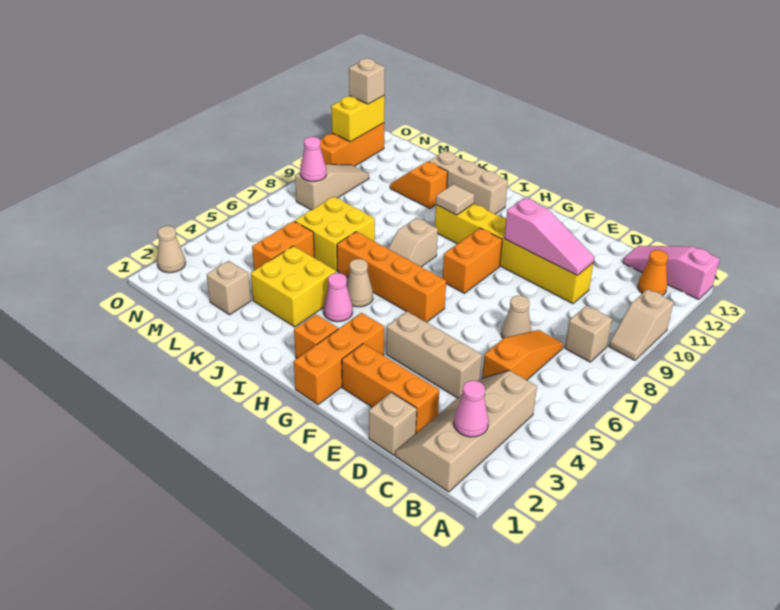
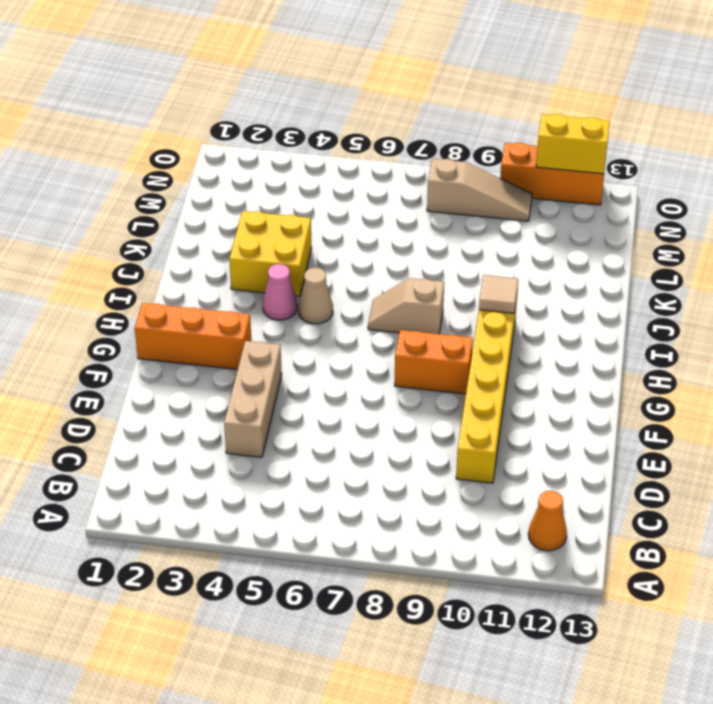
none -> tan 1x2 slope [609,289,674,360]
none -> pink 1x3 slope [623,246,720,300]
none -> tan 2x4 slope [395,371,537,492]
none -> tan 1x1 brick [565,305,612,362]

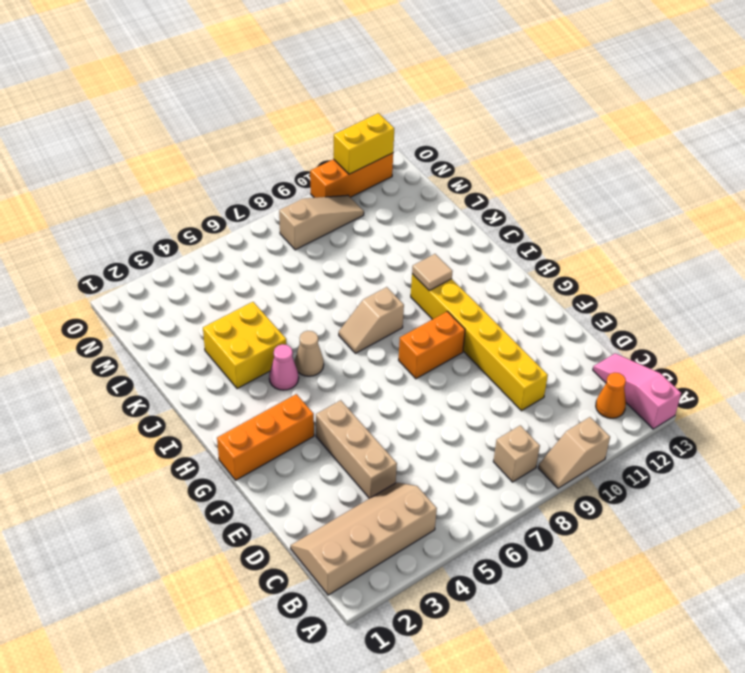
none -> orange 1x3 slope [482,330,564,380]
none -> tan 1x1 brick [369,392,417,455]
none -> orange 1x3 brick [342,343,439,433]
none -> tan 1x1 cone [501,296,532,339]

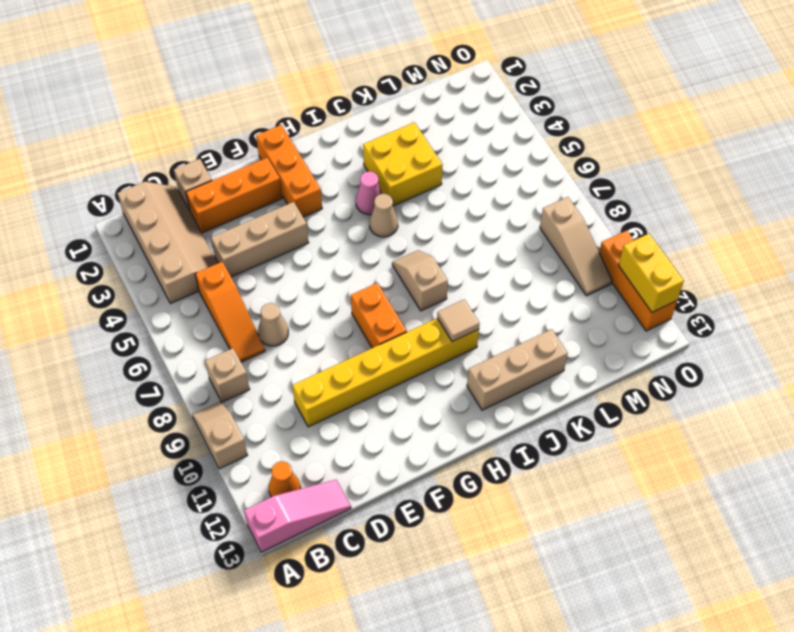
none -> orange 1x4 brick [337,232,446,322]
none -> orange 1x1 brick [294,314,338,358]
none -> yellow 2x2 brick [295,197,375,271]
none -> orange 1x2 slope [390,161,448,208]

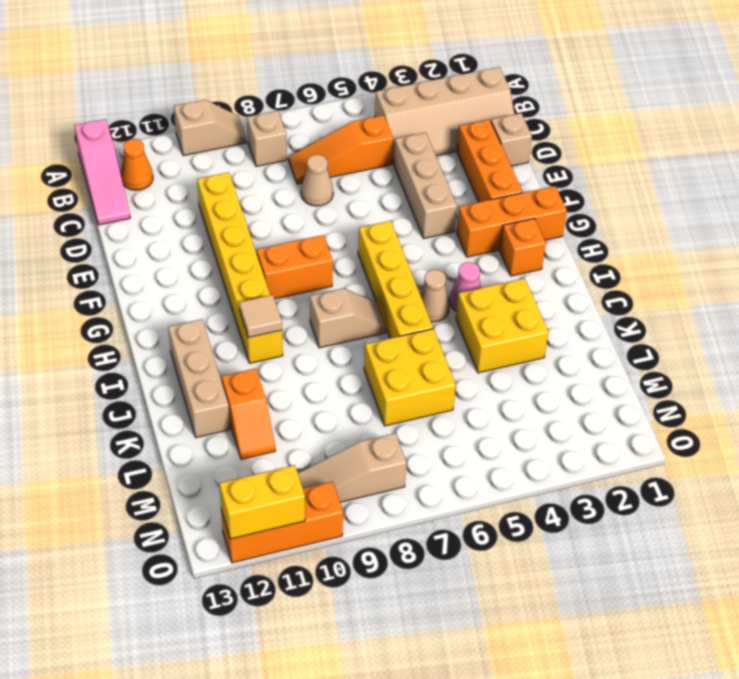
yellow 1x4 brick [358,221,433,338] -> orange 1x4 brick [337,232,446,322]
none -> tan 1x1 brick [207,261,251,315]
none -> orange 1x2 brick [252,221,315,270]
none -> tan 1x1 cone [157,226,186,273]
none -> pink 1x1 cone [454,381,489,437]

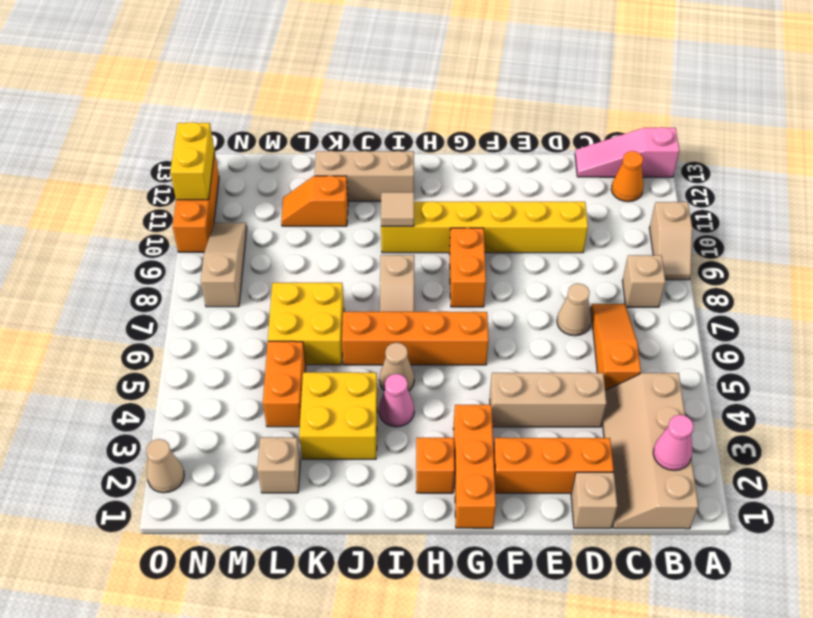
none -> pink 1x3 slope [504,198,594,275]
none -> pink 1x1 cone [300,137,326,181]
none -> tan 1x1 brick [349,59,385,104]

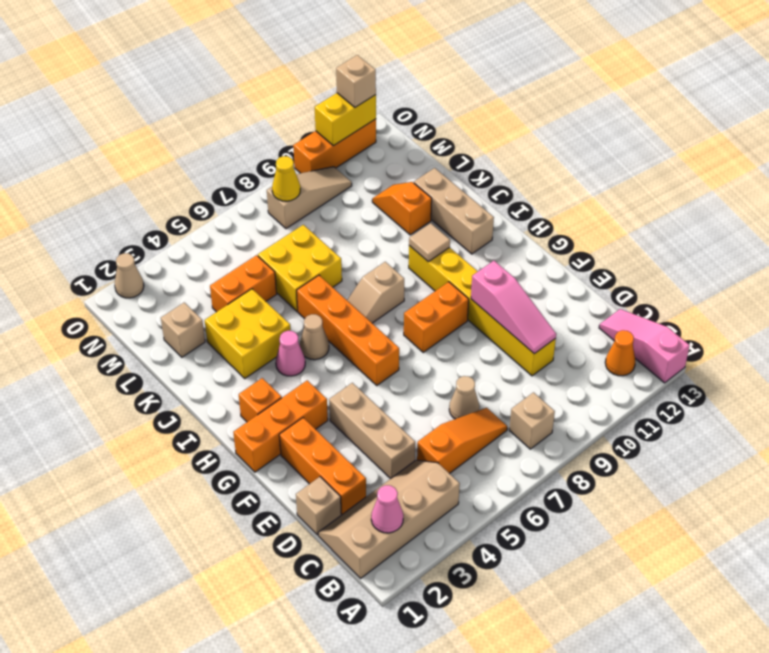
yellow 1x1 cone [272,156,300,201] -> pink 1x1 cone [300,137,326,181]
none -> tan 1x2 slope [609,289,674,360]

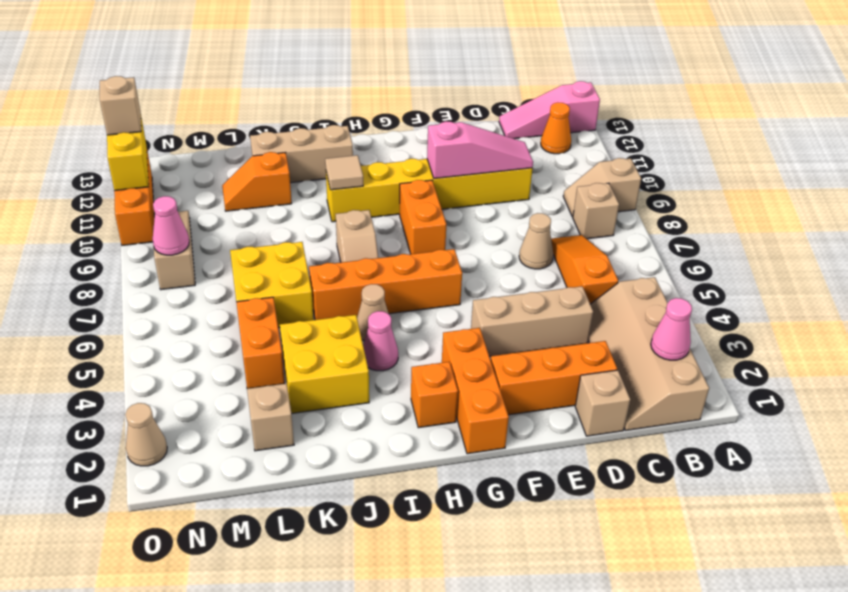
tan 1x2 slope [563,158,641,217] -> tan 1x2 slope turned to [609,289,674,360]

